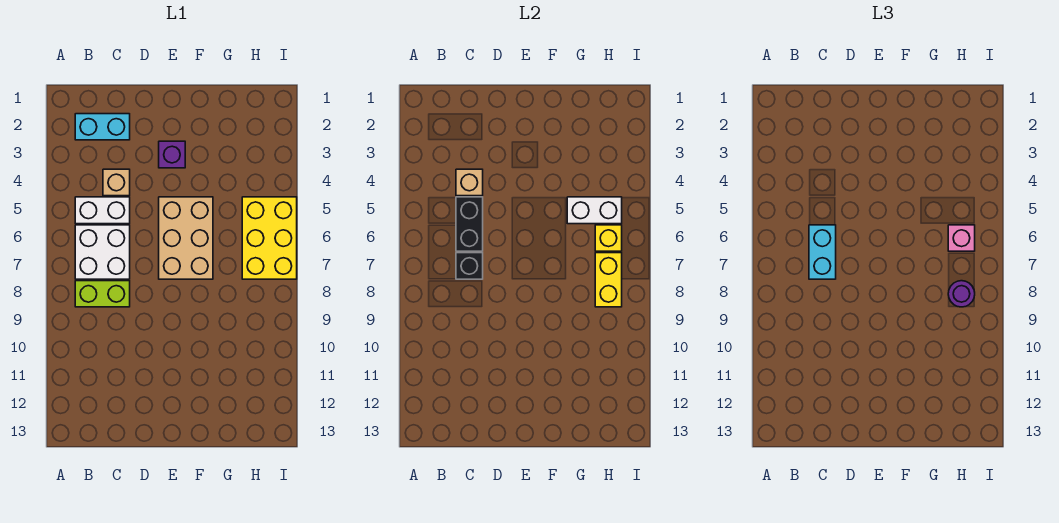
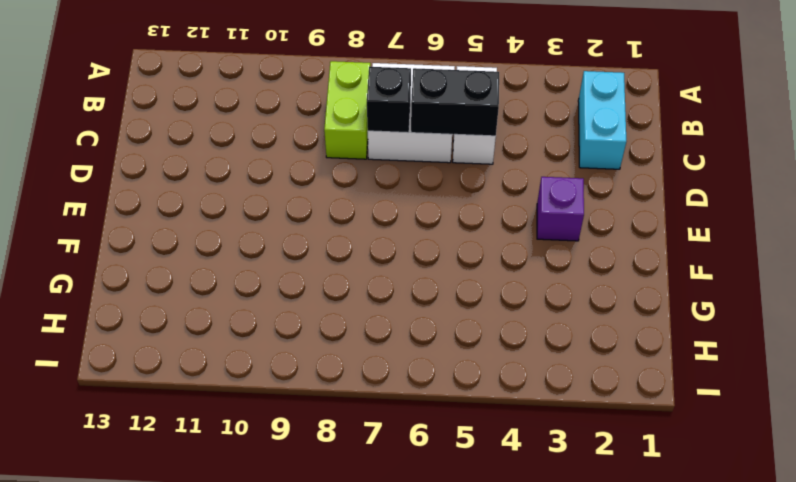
none -> tan 1x1 brick [103,169,130,196]
none -> tan 2x3 brick [159,197,213,279]
none -> yellow 2x3 brick [242,197,297,279]

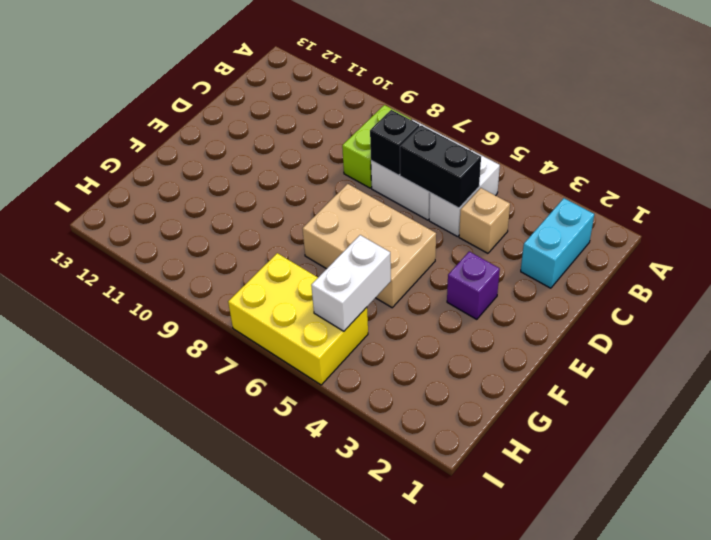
none -> tan 1x1 brick [456,169,483,196]
none -> yellow 1x1 brick [595,225,622,251]
none -> yellow 1x2 brick [595,253,622,307]

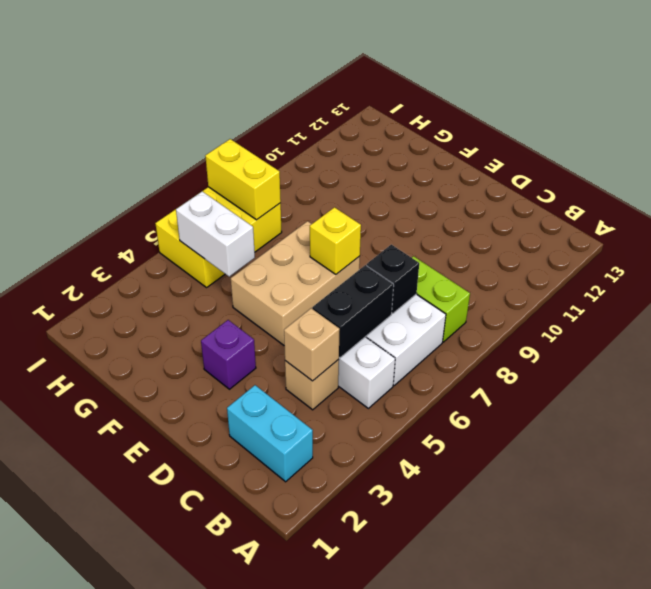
yellow 1x1 brick [310,207,361,274] -> yellow 1x1 brick moved to [595,225,622,251]
yellow 1x2 brick [205,139,281,220] -> yellow 1x2 brick turned to [595,253,622,307]
none -> cyan 1x2 brick [809,225,836,279]
none -> pink 1x1 brick [948,225,975,251]
none -> purple 1x1 round brick [948,281,975,307]

